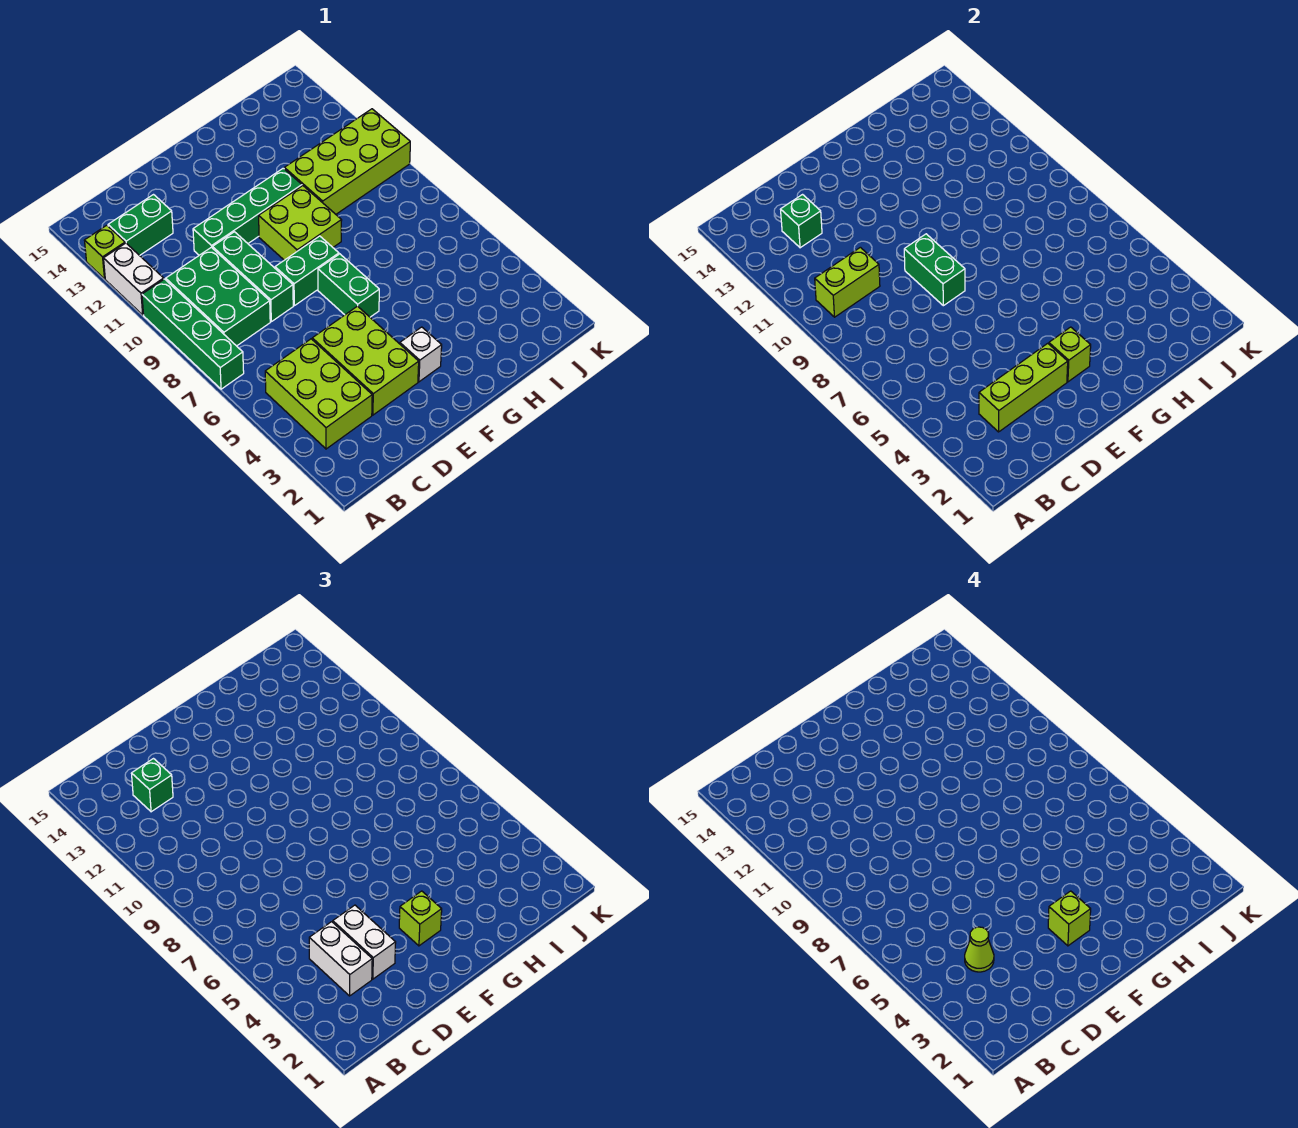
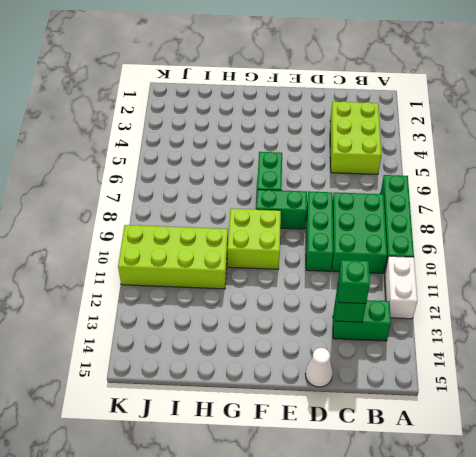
white 1x1 cone [305,348,333,387] -> none
none -> lime 1x1 brick [84,225,125,279]
none -> lime 2x3 brick [312,306,419,415]
none -> green 1x4 brick [193,168,302,255]

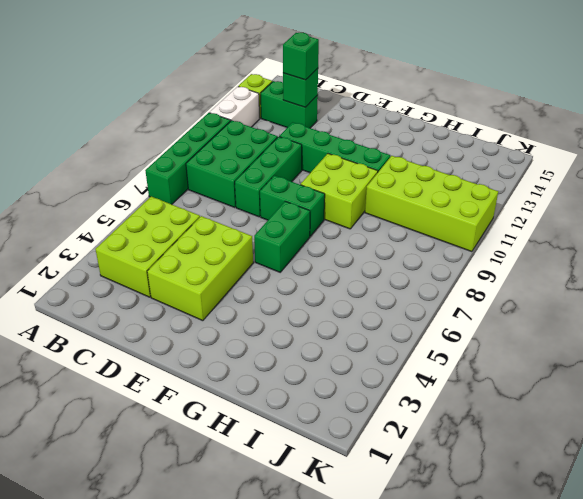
none -> white 1x1 brick [400,327,442,382]
none -> lime 1x2 brick [815,247,880,317]
none -> lime 1x3 brick [979,343,1068,432]

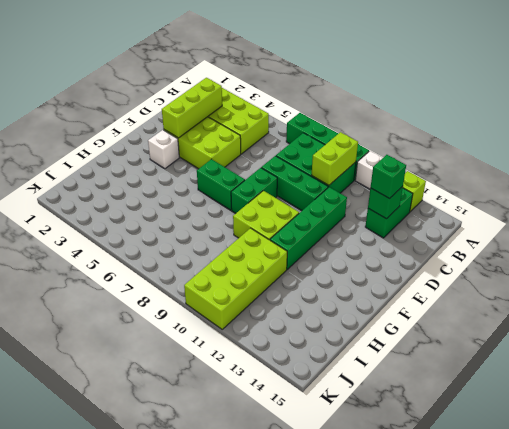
none -> green 1x2 brick [904,234,965,306]
none -> lime 1x1 brick [1049,327,1091,382]
none -> white 1x2 brick [309,922,372,996]

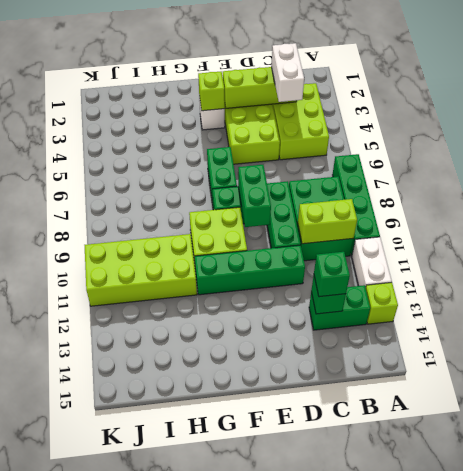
none -> white 1x2 brick [333,905,396,979]
none -> lime 1x1 brick [399,891,442,946]
none -> lime 1x1 cone [965,927,994,972]

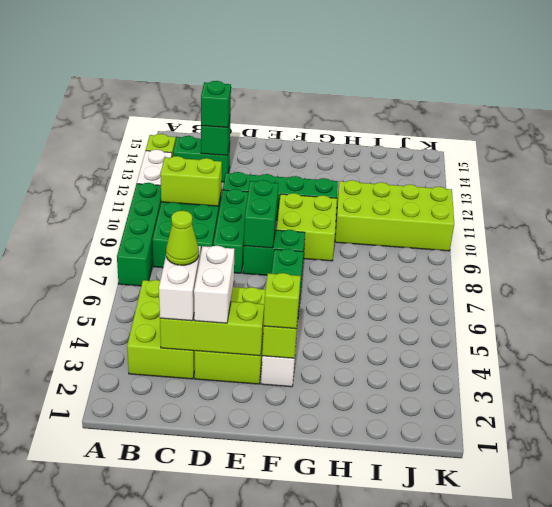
none -> lime 1x1 brick [1048,891,1091,946]

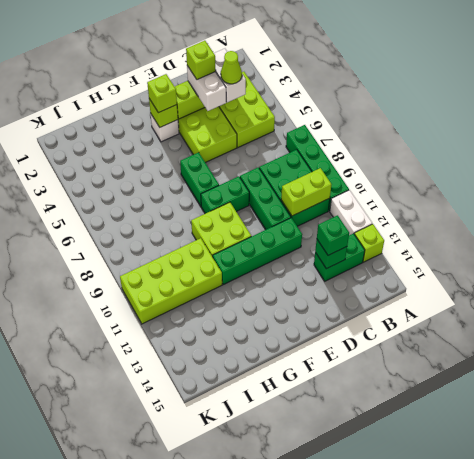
lime 1x1 brick [186,41,216,79] -> lime 1x1 brick moved to [1048,891,1091,946]
none -> green 1x2 brick [904,234,965,306]

